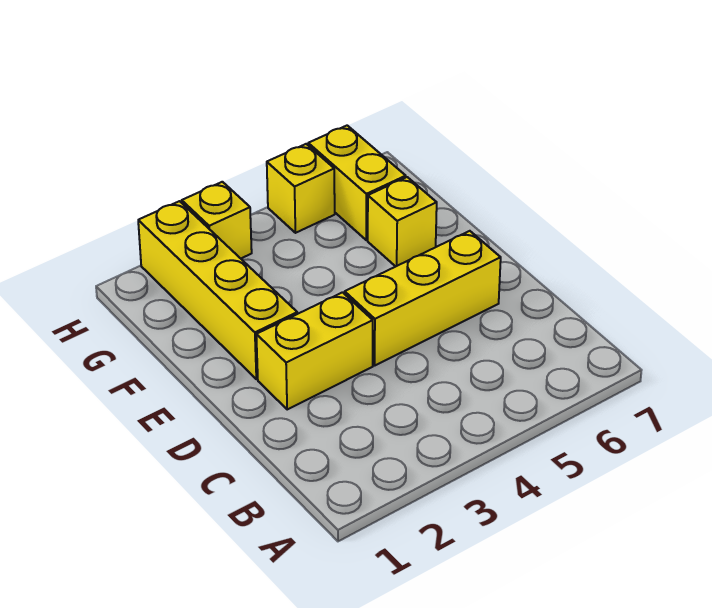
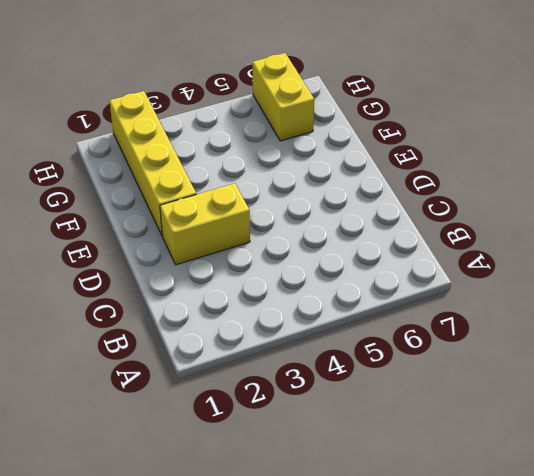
none -> yellow 1x3 brick [345,231,501,366]
none -> yellow 1x1 brick [368,177,437,267]

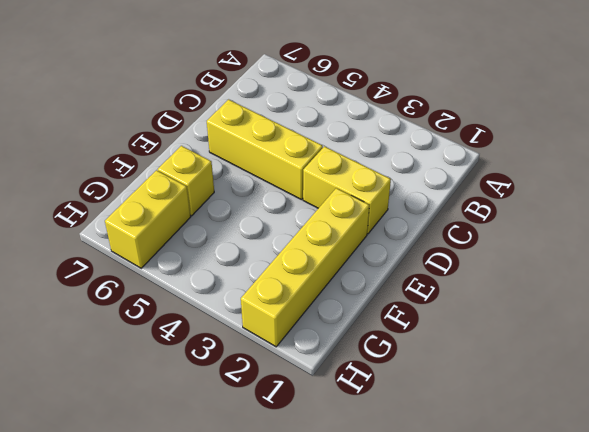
none -> yellow 1x1 brick [182,182,252,258]
none -> yellow 1x1 brick [267,144,335,233]

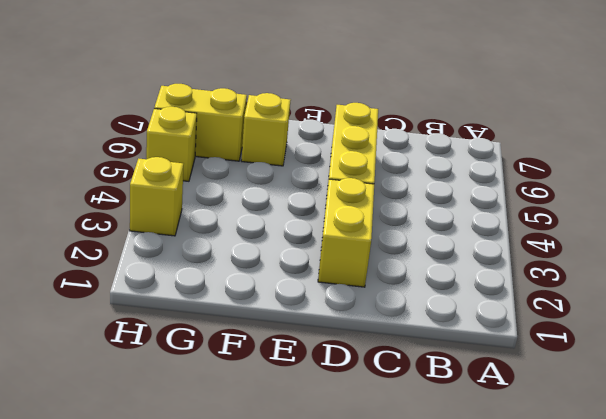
none -> yellow 1x4 brick [138,201,297,379]

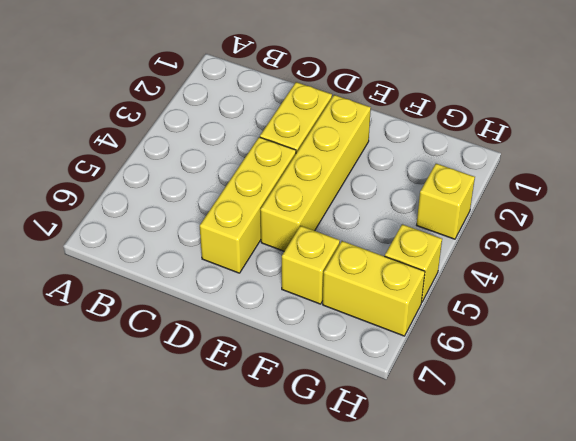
yellow 1x4 brick [260,95,371,251] -> yellow 1x4 brick turned to [138,201,297,379]

